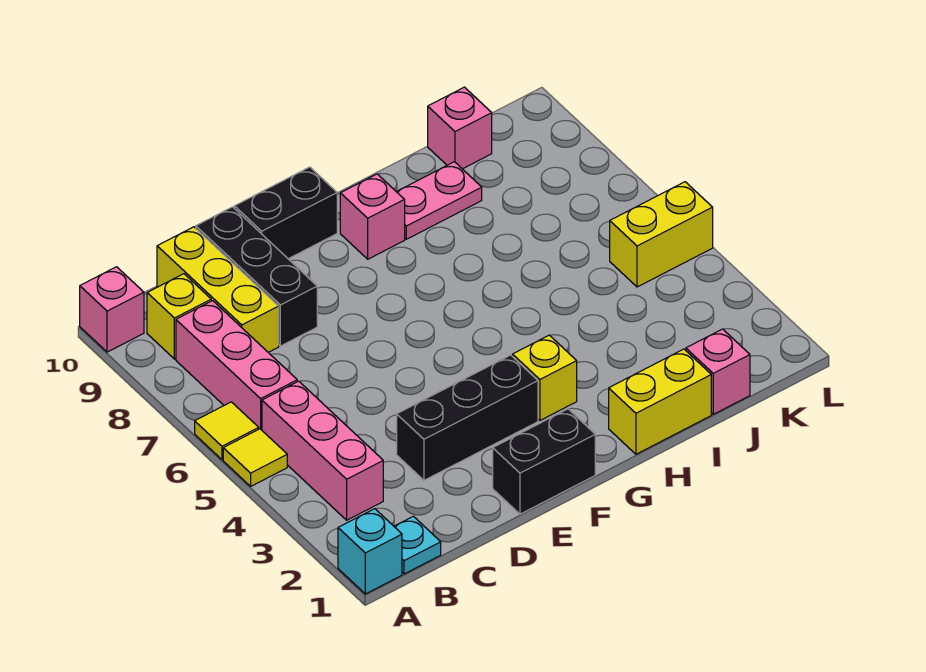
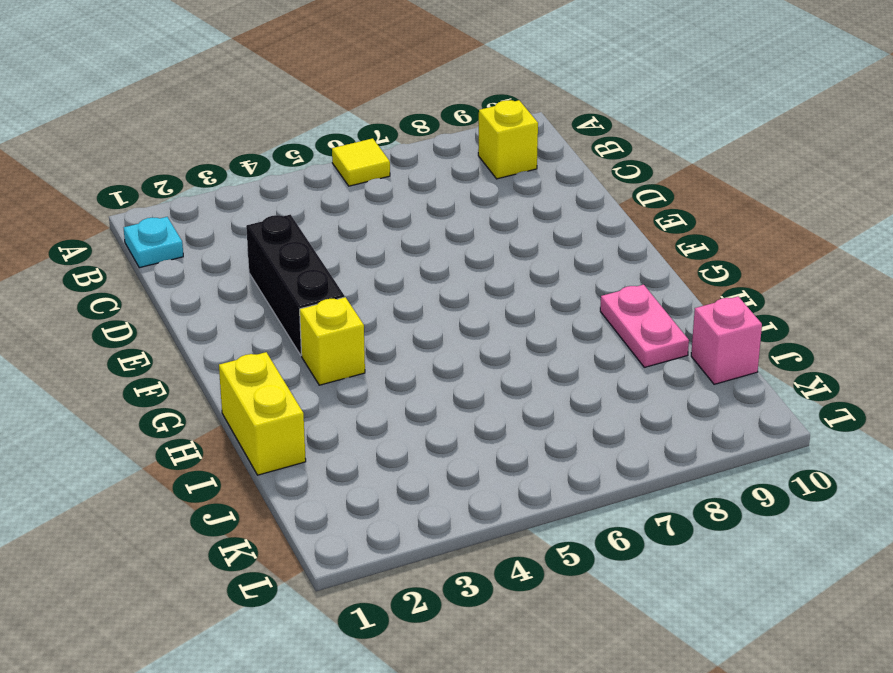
none -> cyan 1x1 brick [338,509,402,594]
none -> yellow 1x1 tile [223,429,287,486]
none -> pink 1x1 brick [80,267,144,352]

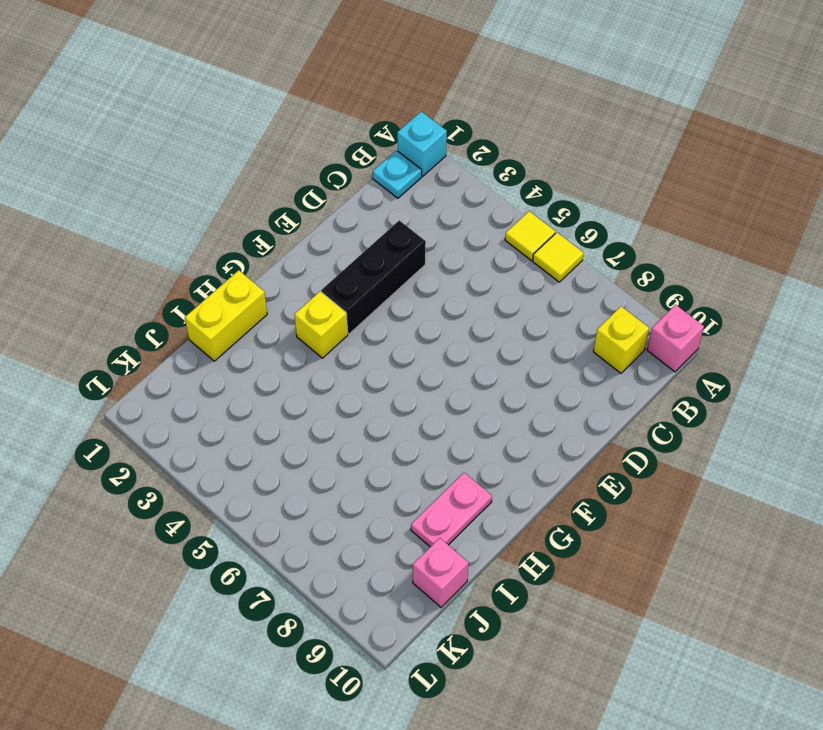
none -> pink 1x3 brick [262,381,383,520]
none -> pink 1x3 brick [176,301,297,430]
none -> yellow 1x3 brick [157,227,279,352]

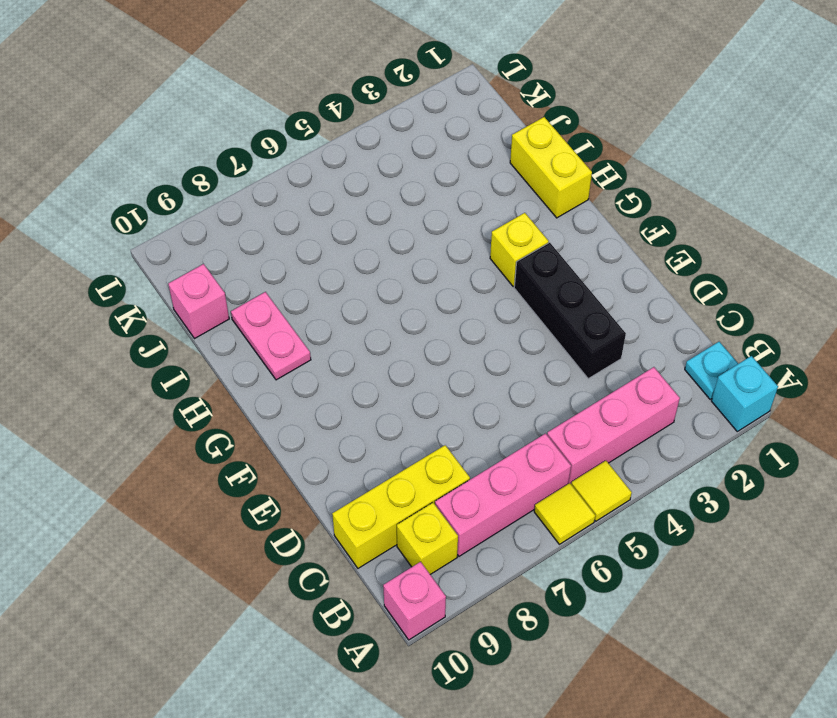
none -> black 1x3 brick [196,207,317,346]
none -> black 1x2 brick [493,409,595,514]
none -> black 1x2 brick [234,167,337,259]

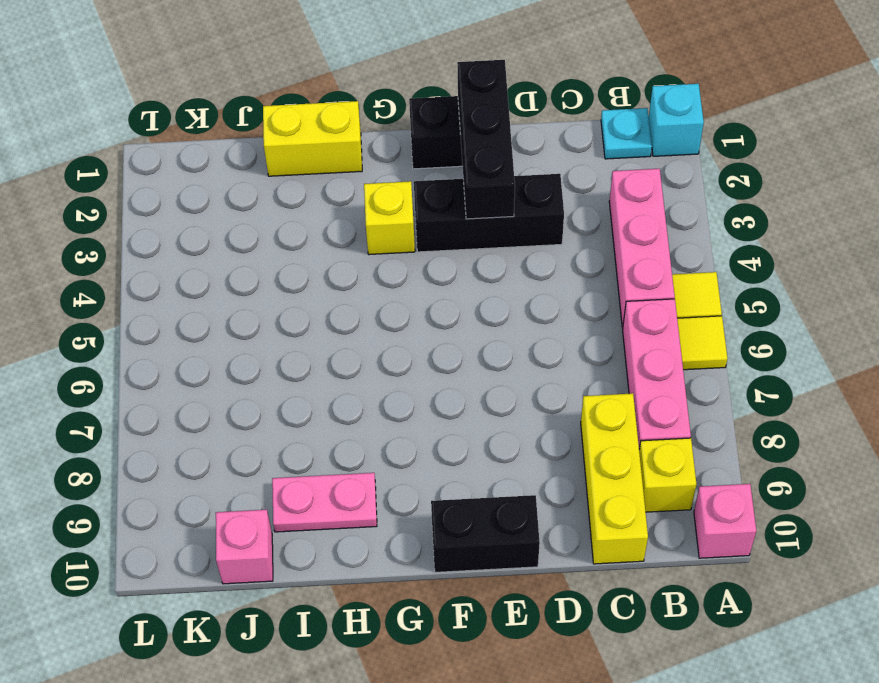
black 1x3 brick [457,60,515,219] -> black 1x3 brick moved to [196,207,317,346]
none -> pink 1x1 brick [340,174,405,259]
none -> pink 1x1 brick [686,329,750,414]
none -> yellow 1x2 brick [610,182,713,287]

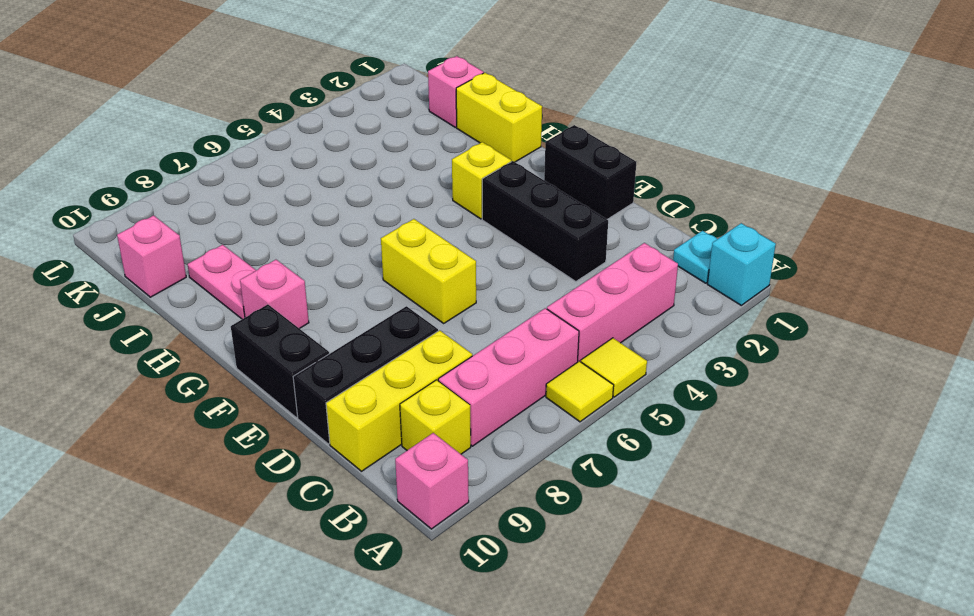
yellow 1x2 brick [381,219,476,323] -> yellow 1x2 brick moved to [610,182,713,287]

